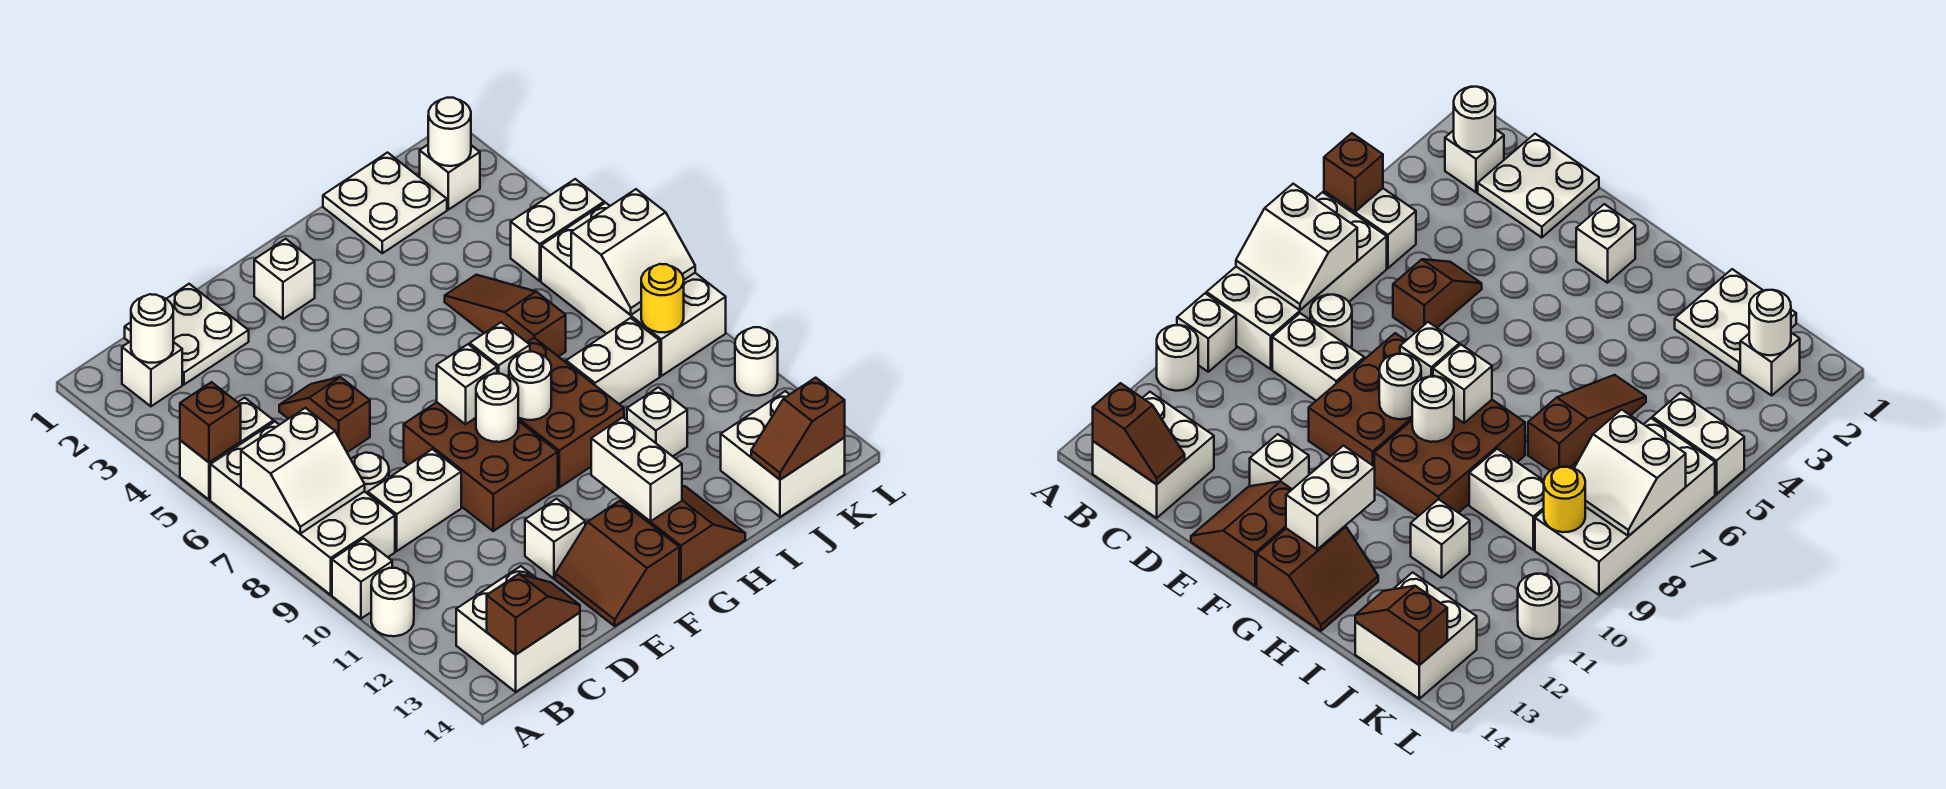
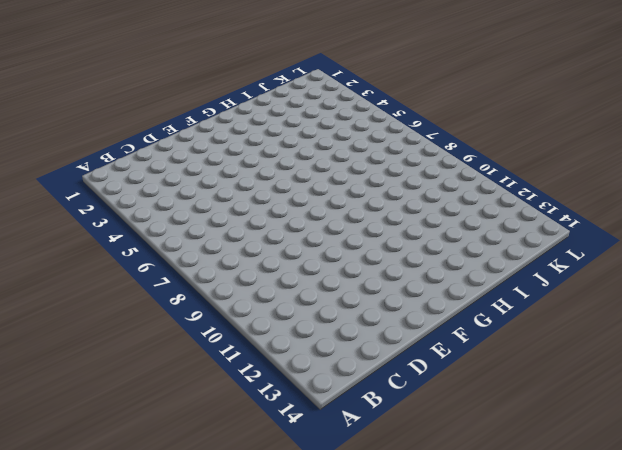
none -> white 1x2 brick [180,398,274,500]
none -> white 2x4 brick [210,422,395,595]
none -> white 1x1 brick [332,539,392,619]
none -> white 1x1 round brick [371,568,414,636]

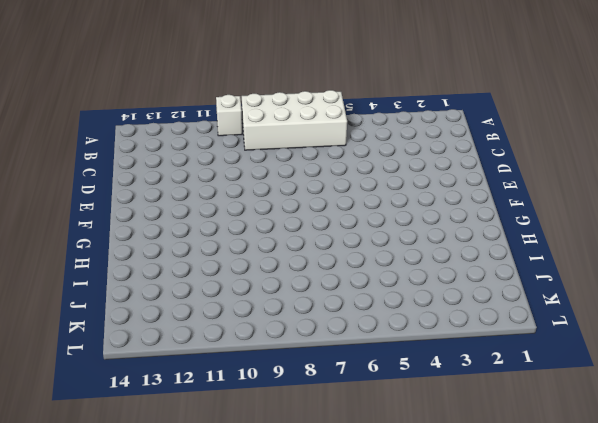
none -> white 1x2 brick [180,398,274,500]
none -> white 1x1 round brick [371,568,414,636]
none -> white 1x1 brick [122,341,182,406]
none -> white 2x2 brick [456,566,580,692]

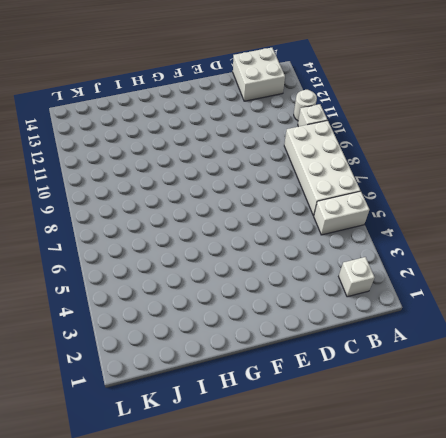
none -> white 2x2 plate [125,284,249,384]
none -> white 1x1 round brick [351,453,389,494]
none -> white 1x2 brick [368,449,461,551]
none -> brown 1x2 slope [279,377,370,452]

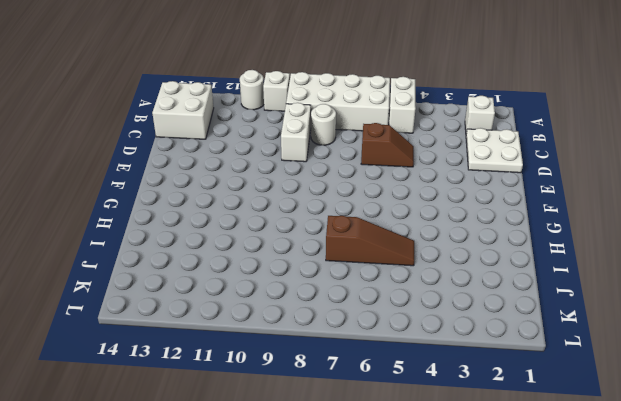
none -> brown 2x3 brick [404,402,558,531]
none -> white 1x1 brick [525,499,585,579]
none -> brown 2x2 slope [555,501,679,626]
none -> white 1x1 brick [254,239,315,319]

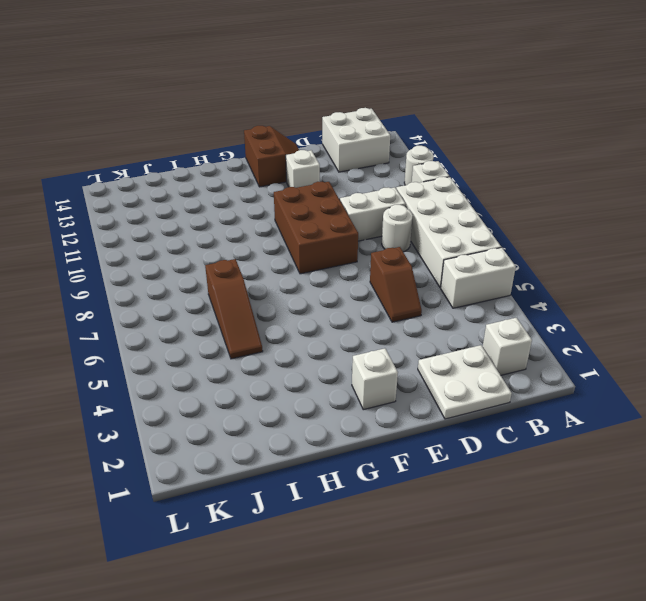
none -> brown 2x3 brick [518,338,624,487]
none -> brown 2x2 slope [622,486,745,583]
none -> white 2x2 plate [323,153,447,253]
none -> white 1x2 brick [566,318,660,404]

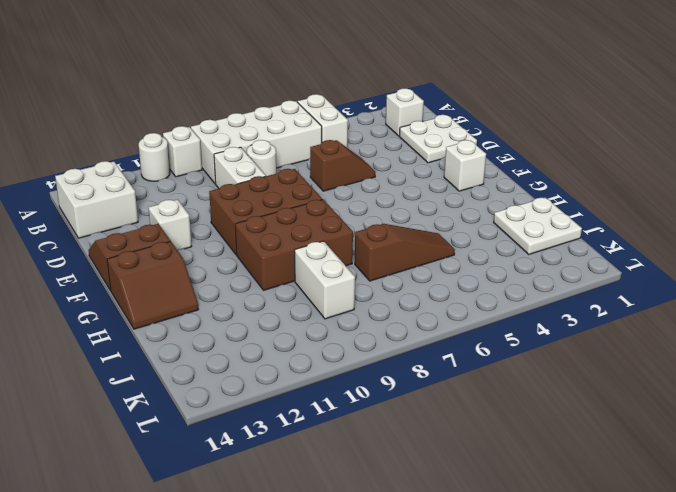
none -> white 1x1 brick [627,387,687,456]
none -> white 2x2 brick [721,391,845,517]
none -> white 1x1 brick [420,145,480,210]
none -> white 1x2 brick [511,179,604,281]

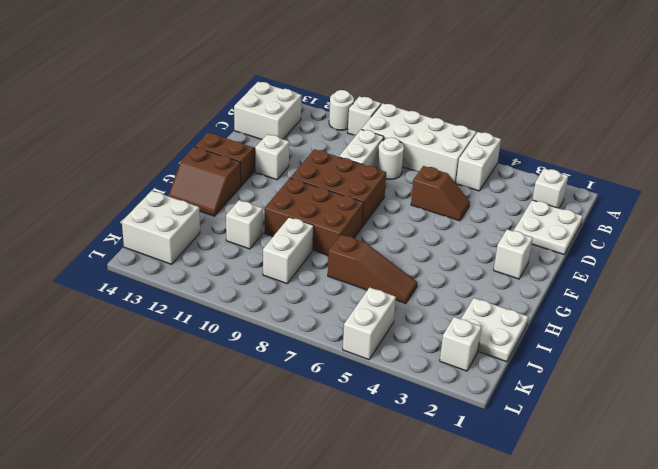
none -> white 2x4 brick [541,203,726,376]
none -> white 1x1 round brick [735,327,778,396]
none -> brown 1x1 brick [180,382,241,462]
none -> white 2x2 slope [241,408,365,534]

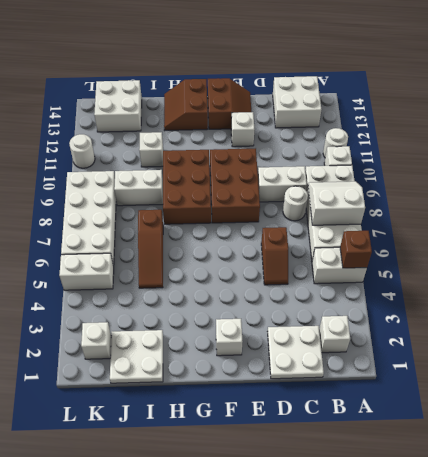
none -> white 1x1 round brick [131,294,173,363]
none -> brown 1x2 slope [487,574,580,655]
none -> white 1x1 brick [437,344,497,424]
none -> white 1x1 round brick [476,374,518,442]

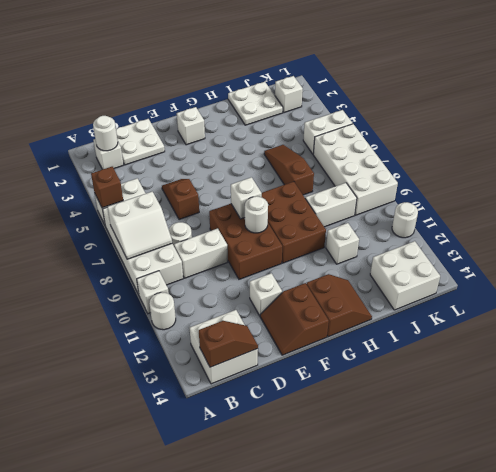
none -> white 1x1 brick [470,322,530,377]
none -> white 1x1 round brick [509,352,551,420]
none -> white 1x2 brick [591,417,682,521]
none -> brown 1x2 slope [751,378,845,480]

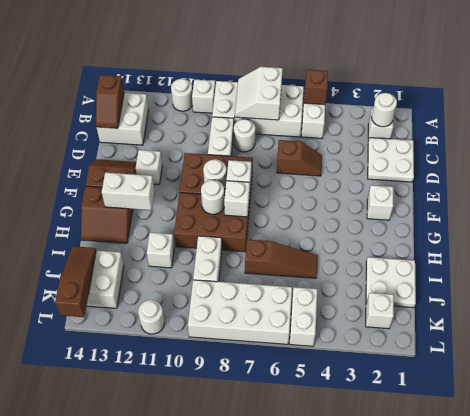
brown 1x3 slope [55,246,96,317] -> brown 1x2 slope [751,378,845,480]
none -> white 1x1 round brick [428,98,471,166]
none -> white 2x2 slope [571,189,695,315]
none -> yellow 1x1 round brick [641,264,684,333]

